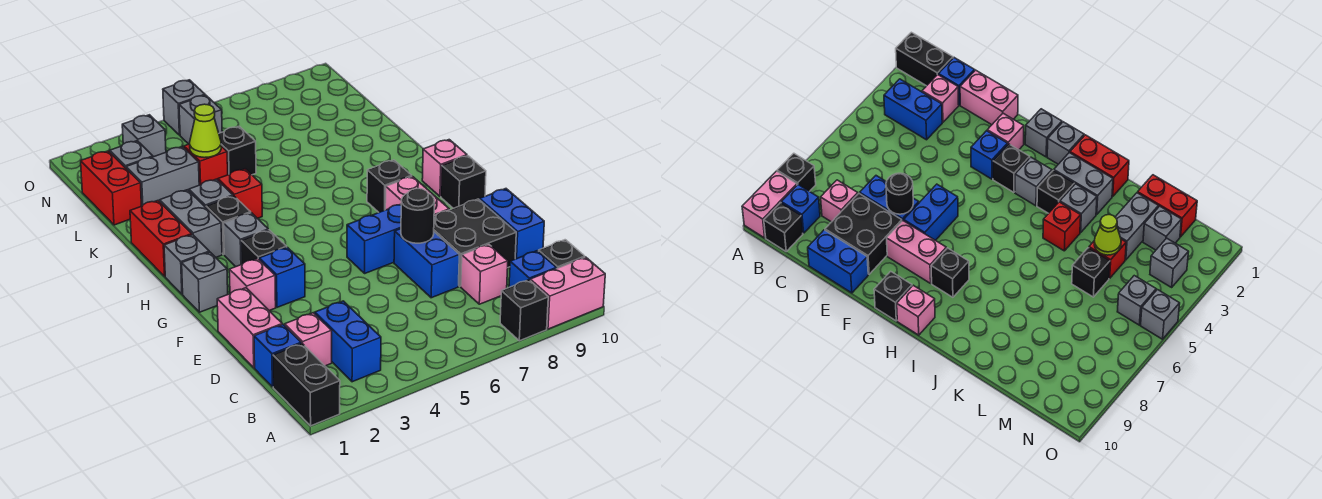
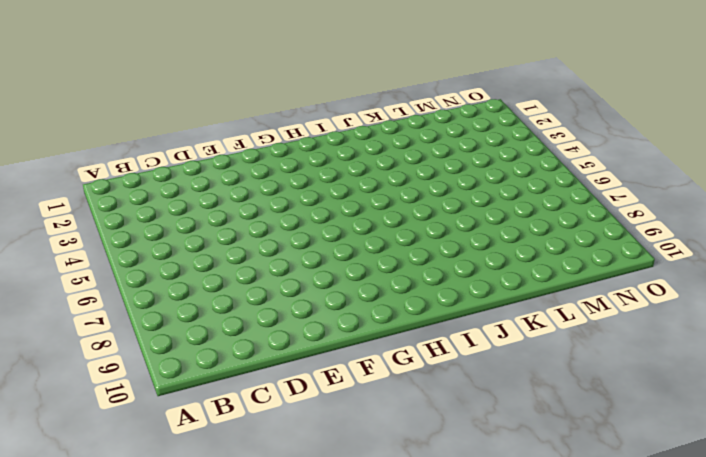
none -> black 1x2 brick [273,343,340,426]
none -> black 1x1 brick [500,280,548,341]
none -> pink 1x2 brick [530,257,605,329]
none -> blue 1x2 brick [315,301,381,382]

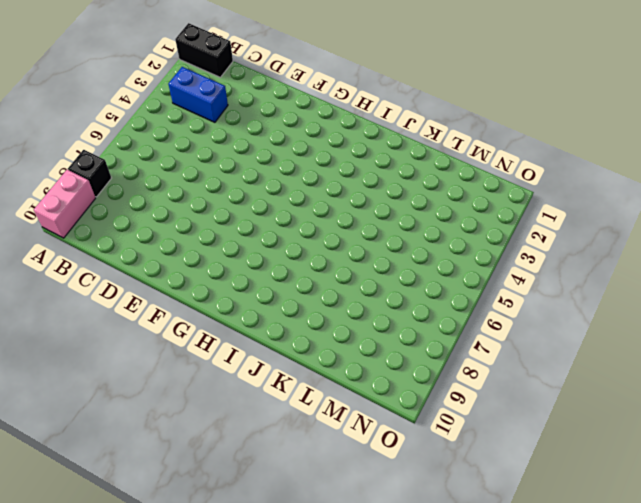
none -> blue 1x1 brick [509,251,556,287]
none -> black 1x1 brick [539,240,585,269]
none -> blue 1x1 brick [254,325,301,387]
none -> pink 1x1 brick [285,313,332,366]

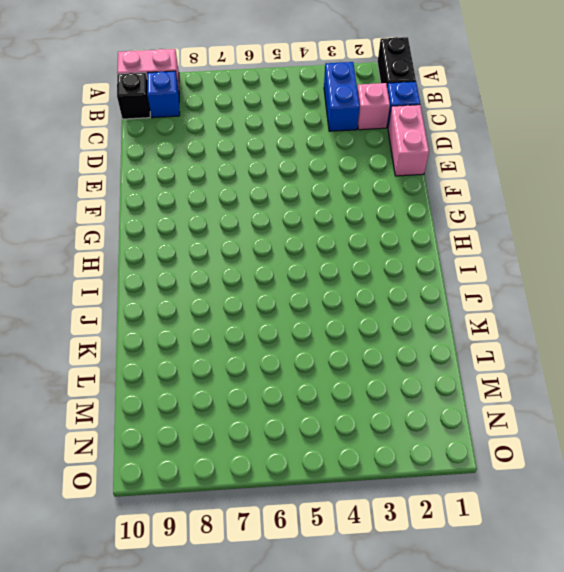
none -> black 1x1 brick [500,280,548,341]
none -> pink 1x1 brick [461,244,508,304]
none -> blue 1x2 brick [394,229,459,298]
none -> black 2x2 brick [434,199,516,286]

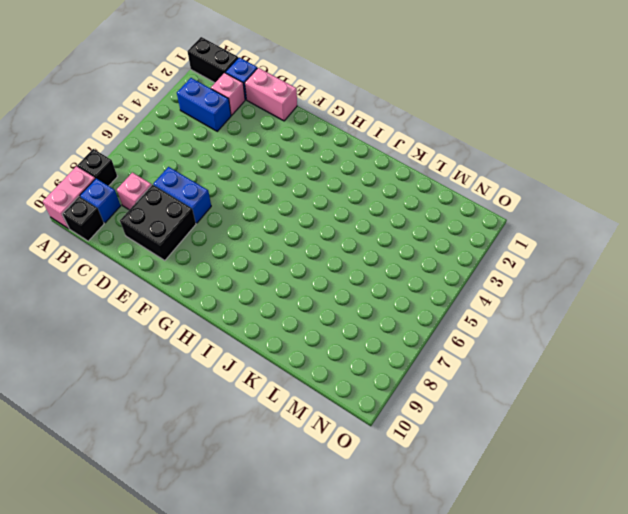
none -> blue 1x2 brick [480,189,544,259]
none -> pink 1x1 brick [229,258,276,311]
none -> blue 1x1 brick [259,247,305,307]
none -> blue 1x2 brick [347,204,401,273]

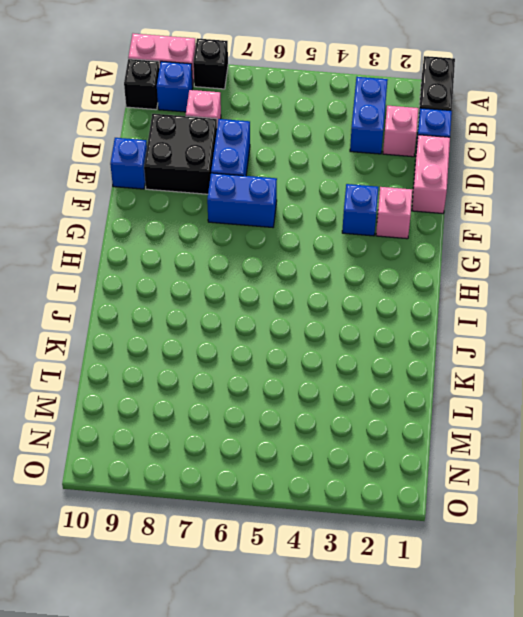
blue 1x1 brick [110,138,147,189] -> blue 1x2 brick [480,189,544,259]
none -> pink 1x2 brick [385,176,449,216]
none -> grey 1x1 brick [182,252,228,312]
none -> black 1x1 brick [241,230,287,264]
none -> black 1x1 brick [441,156,486,208]

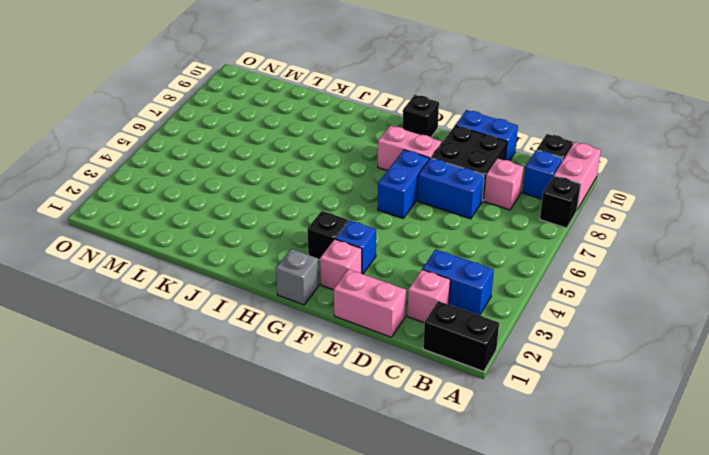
none -> blue 1x1 brick [254,325,301,387]
none -> grey 1x1 brick [164,235,209,294]
none -> grey 1x1 brick [224,213,268,267]
none -> black 1x1 brick [367,160,412,212]

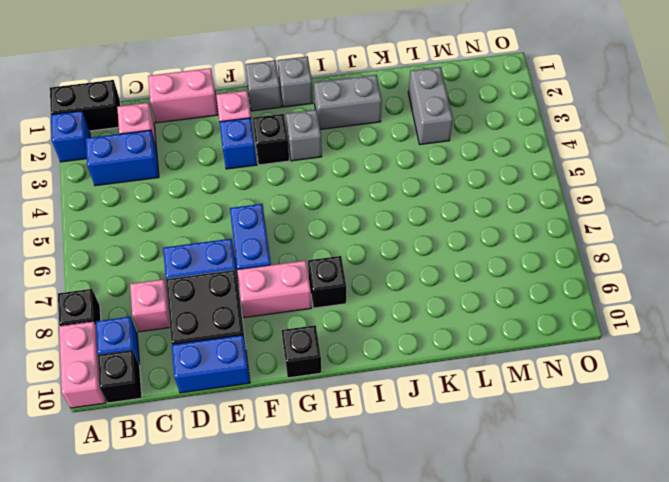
blue 1x1 brick [51,111,90,162] -> blue 1x1 brick moved to [254,325,301,387]
none -> pink 1x1 brick [422,140,467,196]
none -> red 1x2 brick [130,201,192,276]
none -> black 1x1 brick [206,196,251,255]
none -> grey 1x1 brick [189,179,233,207]

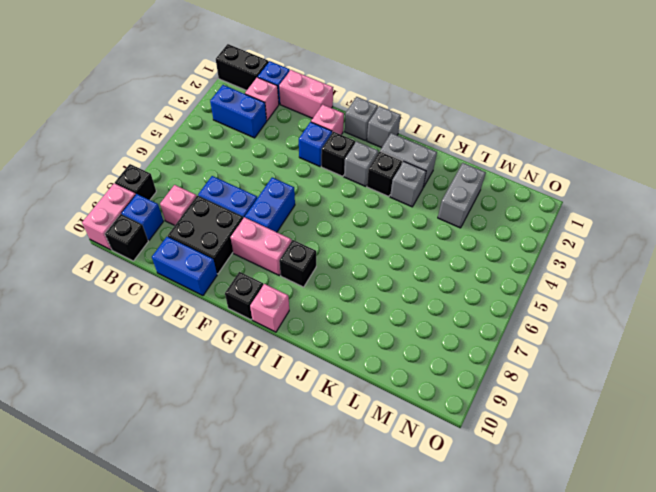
none -> red 1x2 brick [130,201,192,276]
none -> red 1x1 brick [218,169,262,218]
none -> red 1x2 brick [81,151,141,225]
none -> red 1x1 brick [184,144,228,185]

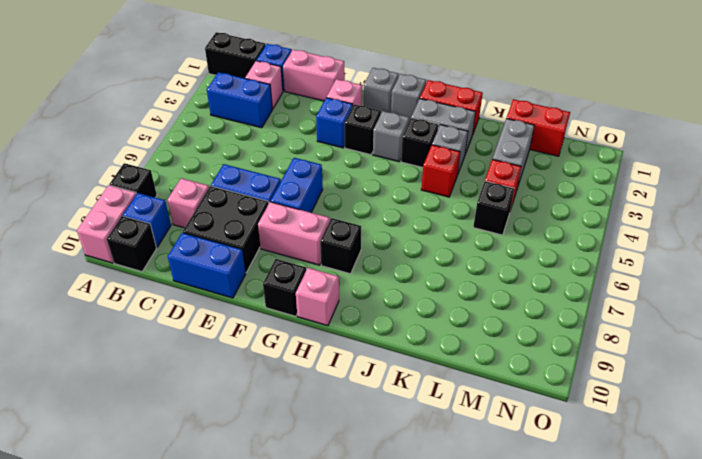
none -> grey 1x1 brick [110,141,153,168]
none -> grey 1x1 brick [122,115,166,157]
none -> grey 1x1 brick [179,95,222,144]
none -> grey 1x1 brick [163,80,205,135]

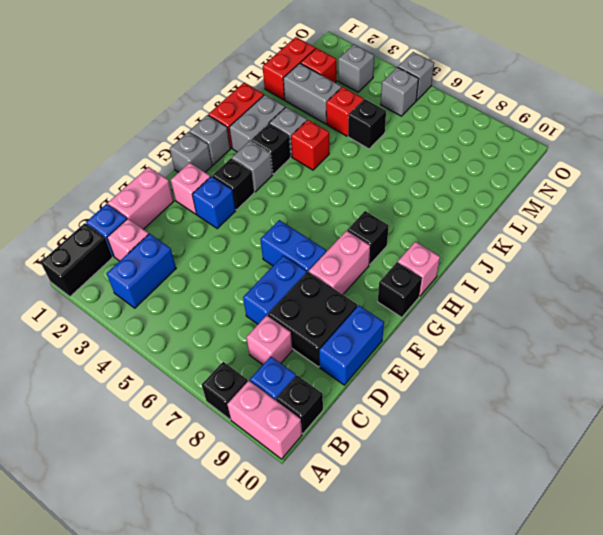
red 1x1 brick [301,48,337,83] -> grey 1x1 brick [110,141,153,168]
none -> black 1x1 round brick [401,189,434,243]
none -> lime 1x1 cone [190,104,221,158]

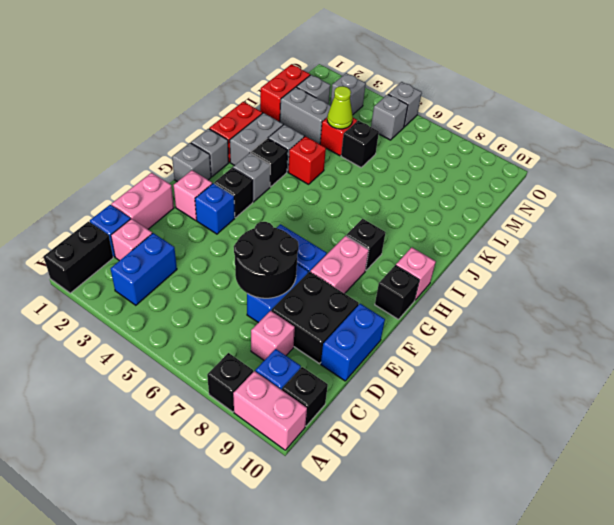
black 2x2 round brick [234,222,299,298] -> black 1x1 round brick [401,189,434,243]

